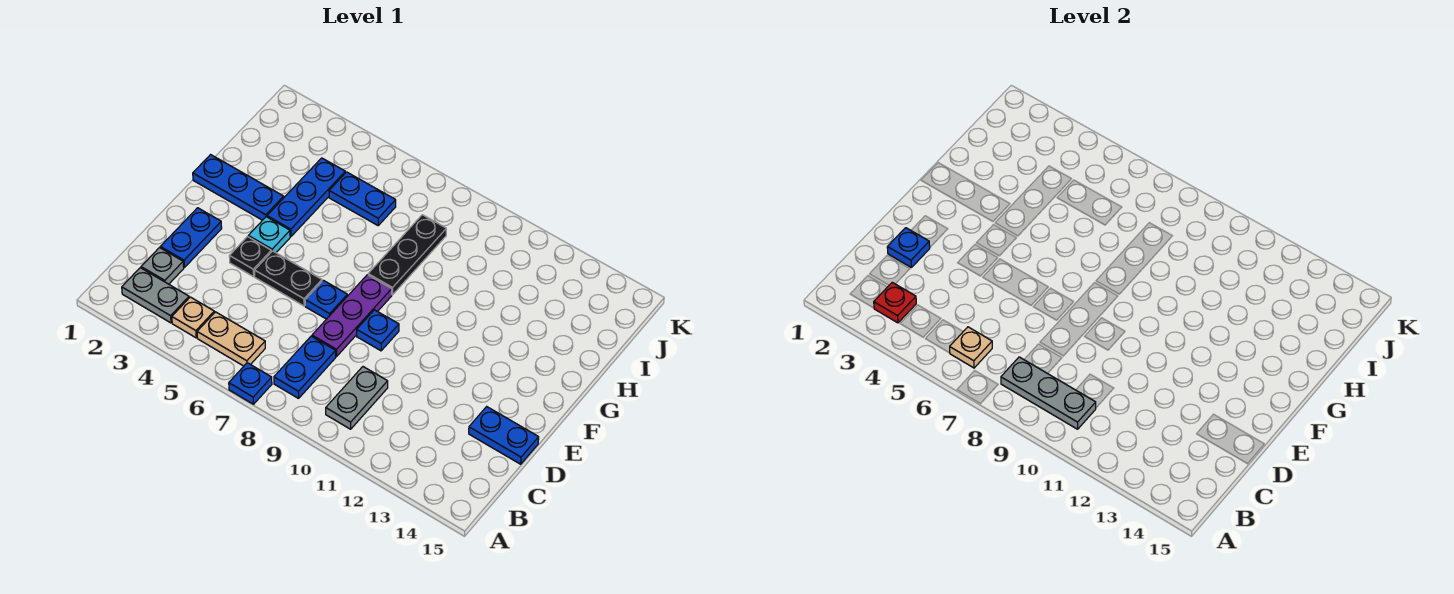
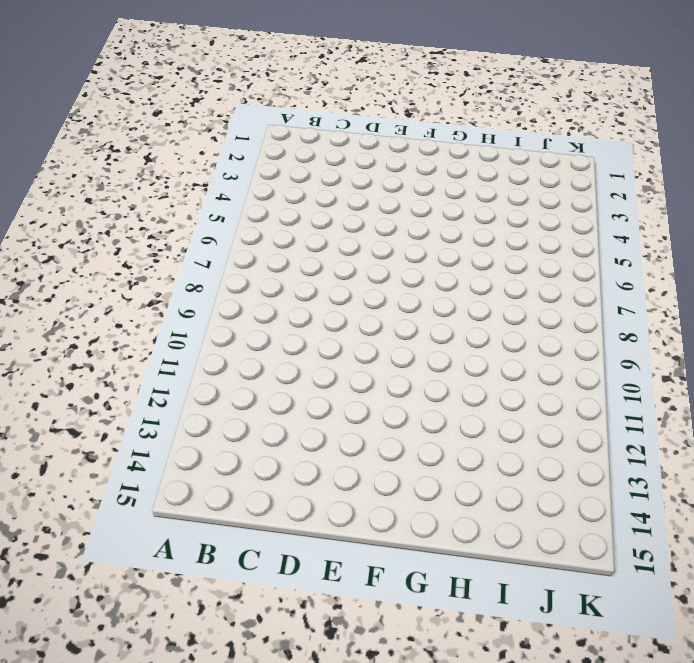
none -> blue 1x1 plate [229,363,272,404]
none -> grey 1x2 plate [122,268,189,323]
none -> tan 1x1 plate [172,297,214,338]

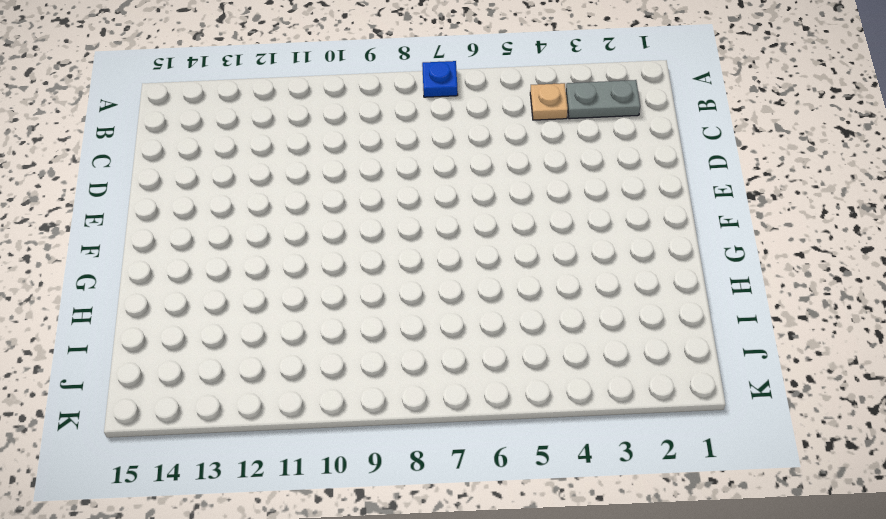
none -> tan 1x2 plate [197,312,265,366]
none -> blue 1x2 plate [274,336,336,398]
none -> grey 1x2 plate [326,367,388,429]

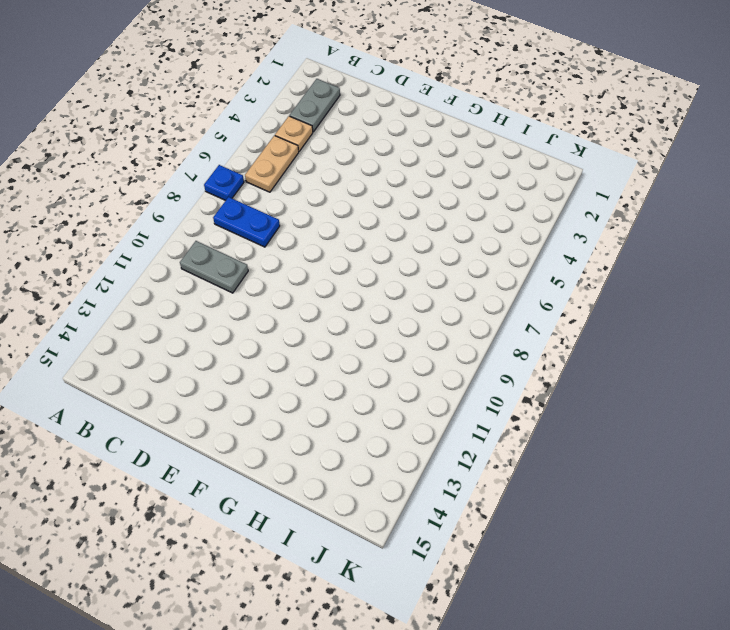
none -> grey 1x1 plate [141,248,184,284]
none -> blue 1x2 plate [160,208,222,268]
none -> purple 1x3 plate [312,275,392,357]

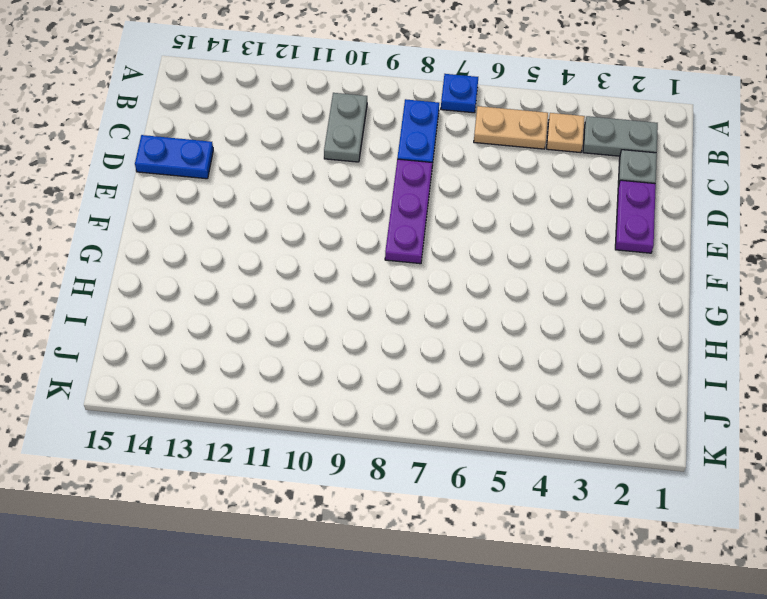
purple 1x2 plate [615,180,656,253] -> blue 1x2 plate [160,208,222,268]
none -> black 1x1 plate [229,237,271,277]
none -> black 1x2 plate [255,251,322,306]
none -> blue 1x1 plate [305,280,347,319]

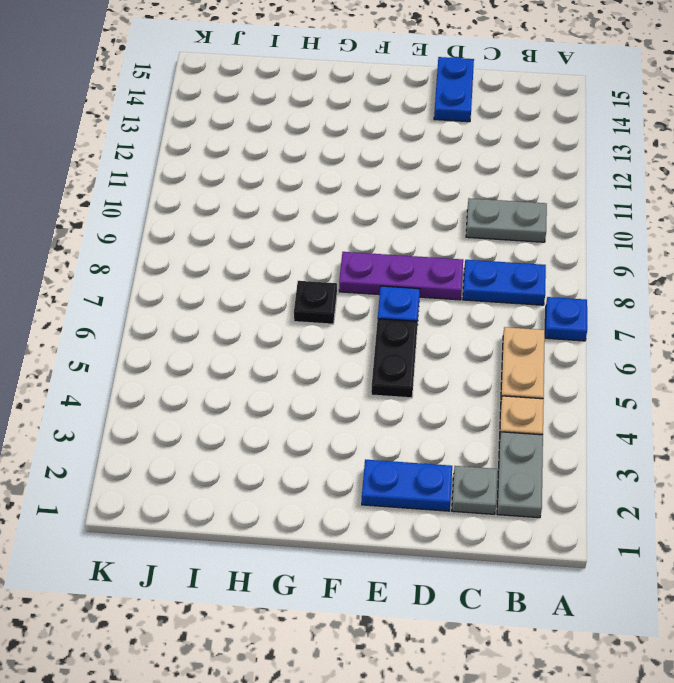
black 1x1 plate [294,281,337,324] -> black 1x1 plate moved to [229,237,271,277]
none -> blue 1x1 plate [357,310,399,351]
none -> cyan 1x1 plate [248,217,290,253]
none -> blue 1x3 plate [193,155,284,220]

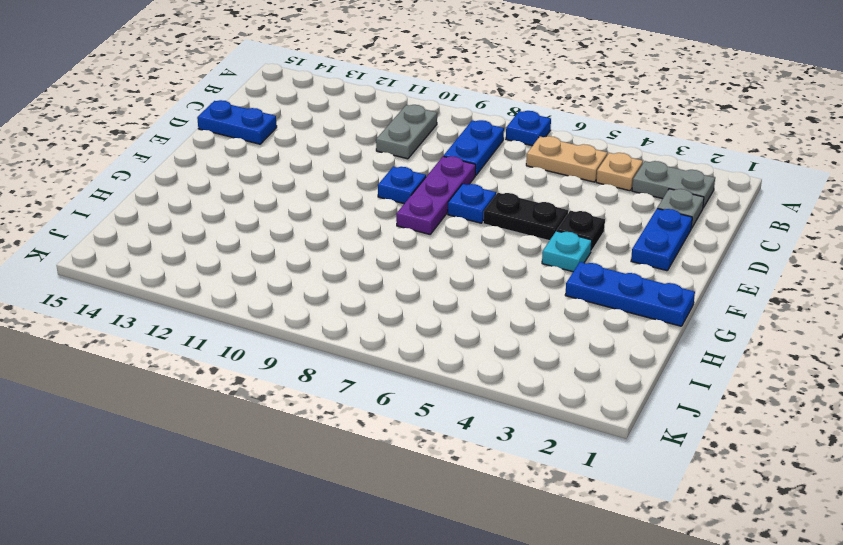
none -> blue 1x3 plate [267,158,345,236]
none -> black 1x3 plate [368,215,446,295]
none -> blue 1x2 plate [329,172,396,225]

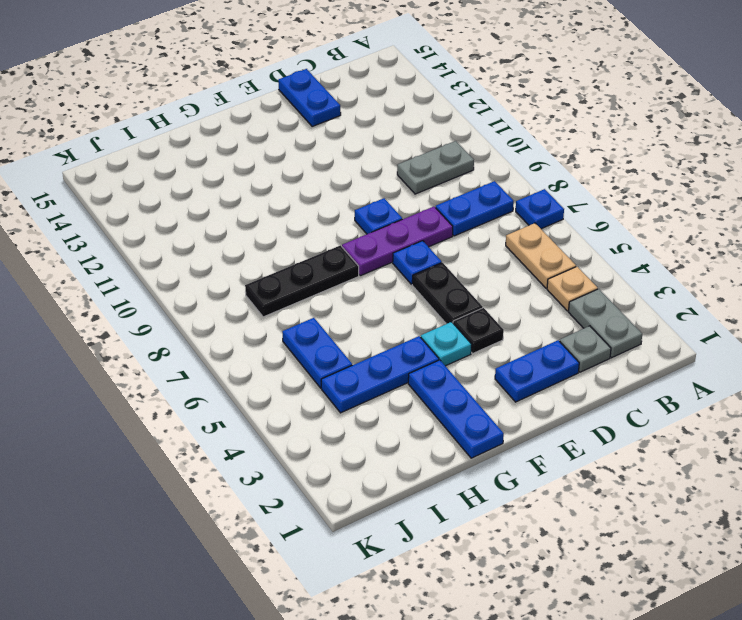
none -> red 1x1 plate [874,282,916,323]
none -> tan 1x1 plate [950,327,992,368]
none -> grey 1x3 plate [1001,357,1096,429]

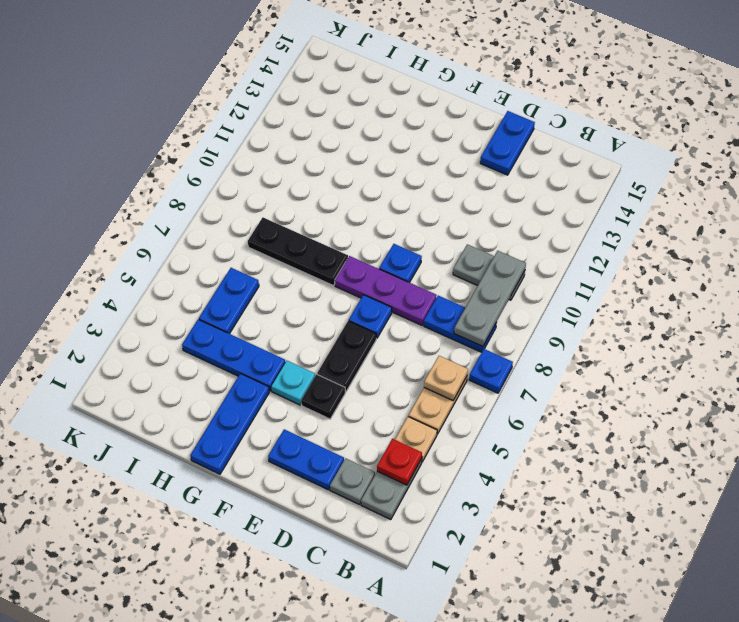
none -> blue 1x1 plate [887,228,930,268]

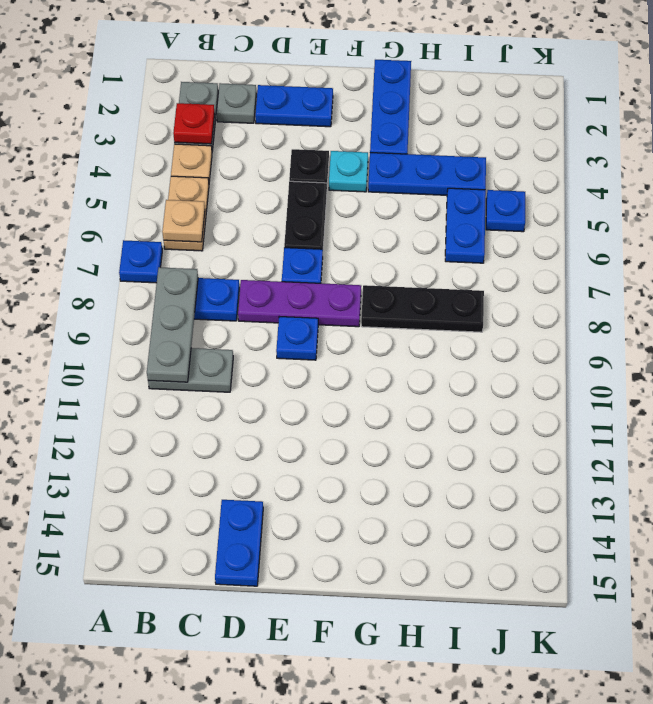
blue 1x1 plate [486,190,525,232] -> blue 1x1 plate moved to [887,228,930,268]

